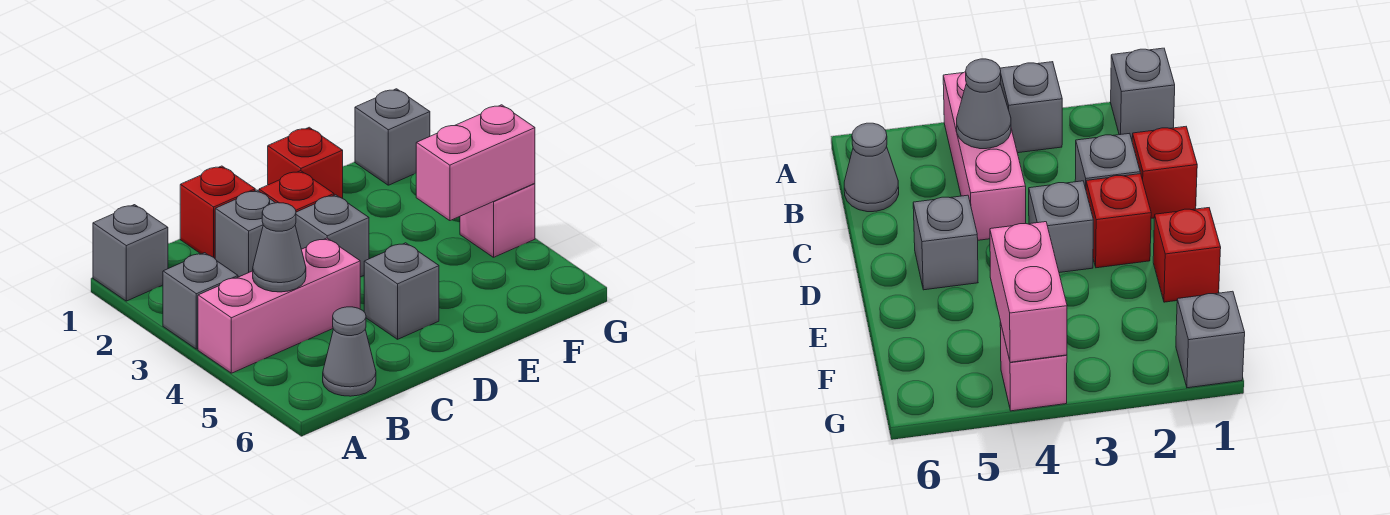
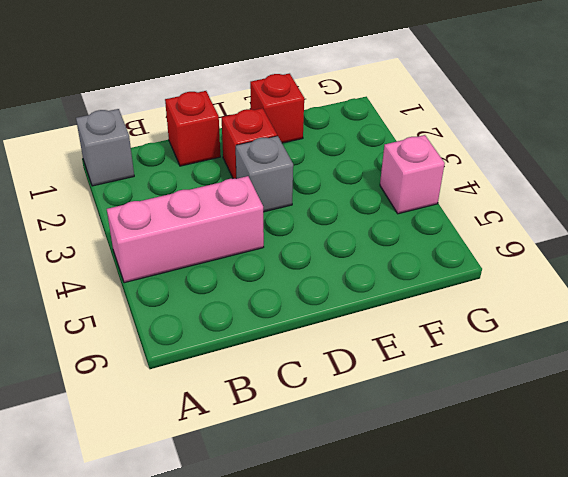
none -> grey 1x1 brick [163,253,238,349]
none -> grey 1x1 cone [323,307,376,396]
none -> grey 1x1 brick [215,190,275,277]

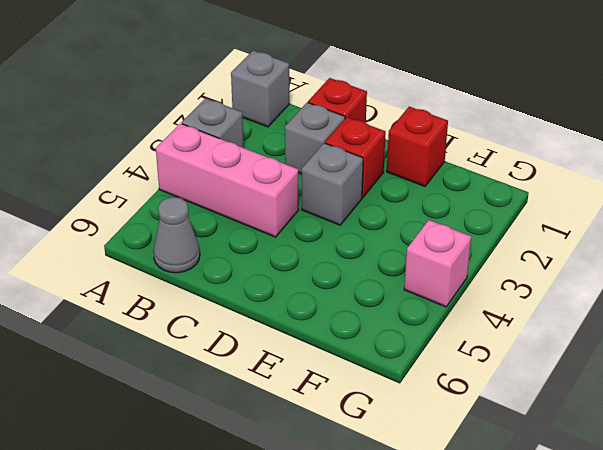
none -> grey 1x1 brick [364,243,439,339]
none -> grey 1x1 brick [355,89,430,185]
none -> grey 1x1 cone [253,203,306,292]

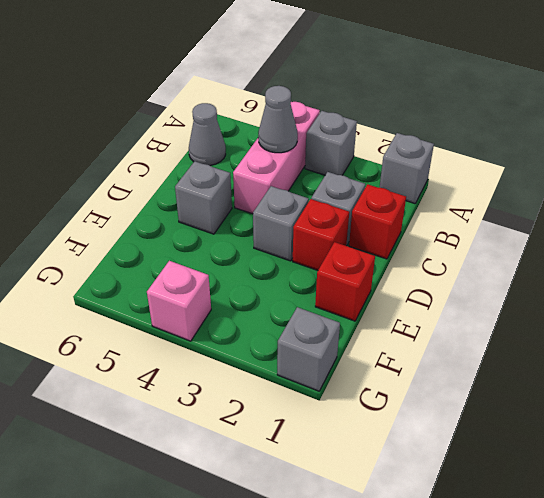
none -> pink 1x2 brick [416,105,535,221]

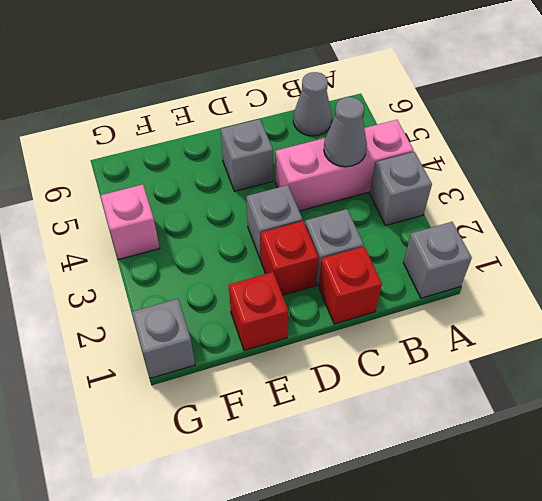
none -> pink 1x2 brick [416,105,535,221]

